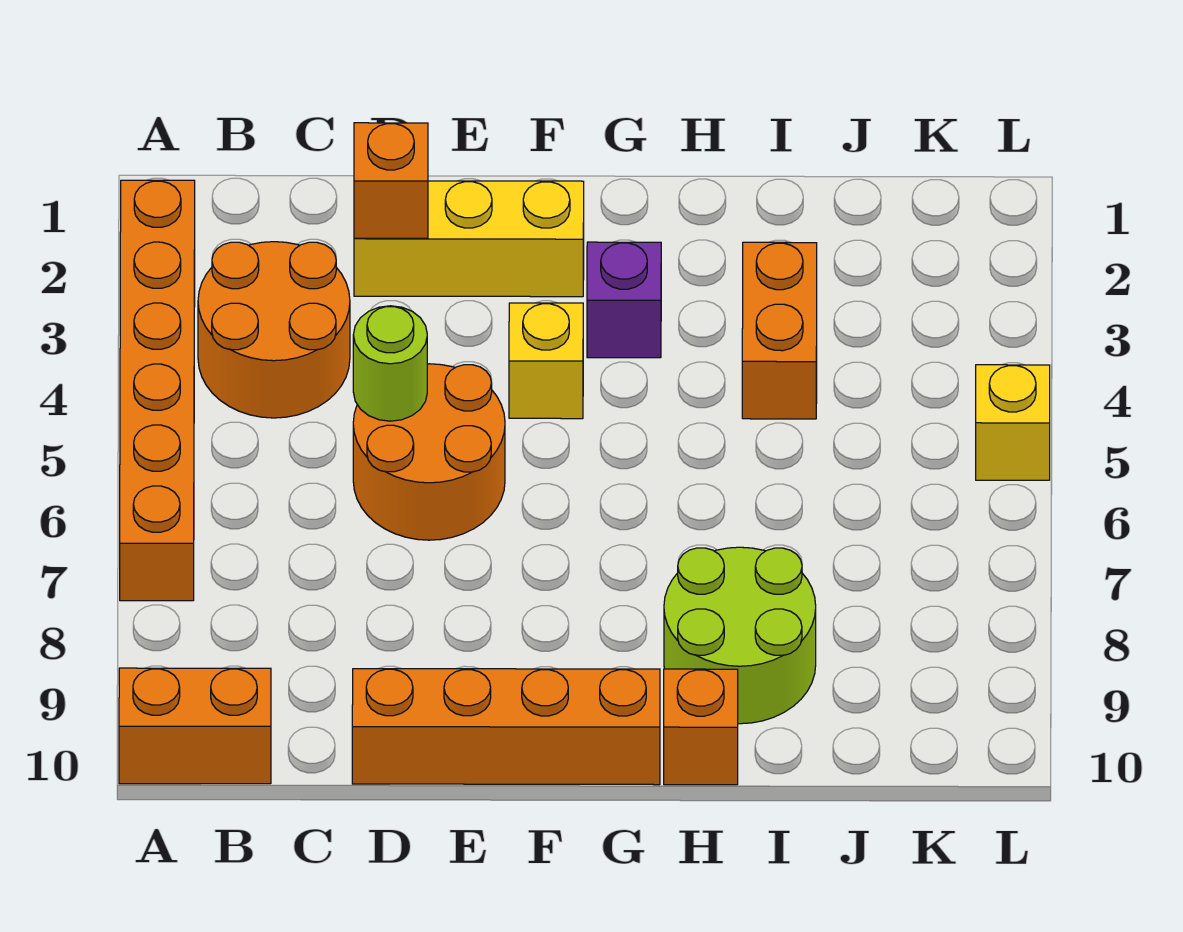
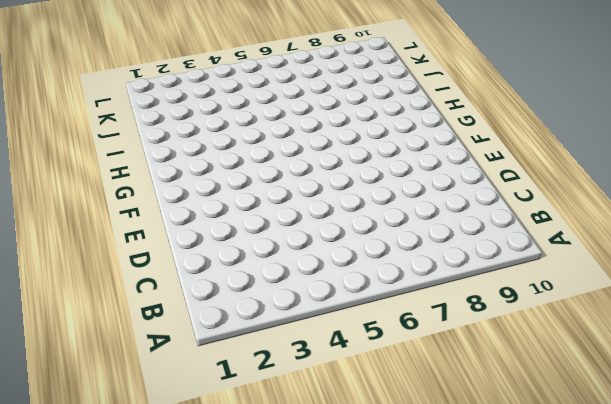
none -> orange 1x6 brick [120,180,195,601]
none -> orange 1x2 brick [119,668,271,784]
none -> orange 2x2 round brick [198,242,350,418]

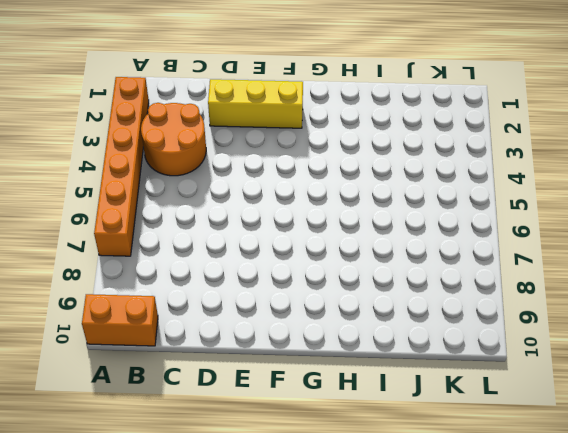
none -> orange 2x2 round brick [353,364,505,540]
none -> orange 1x4 brick [352,669,660,785]
none -> yellow 1x1 brick [509,303,583,419]

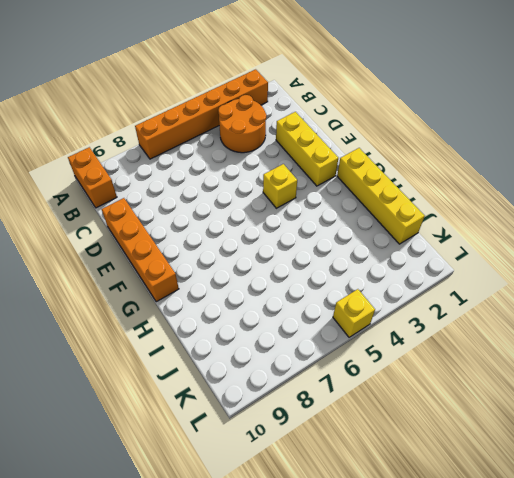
yellow 1x4 brick [337,148,425,244] -> none
none -> orange 2x2 round brick [353,364,505,540]
none -> purple 1x1 brick [587,242,661,358]
none -> lime 2x2 round brick [664,547,816,724]

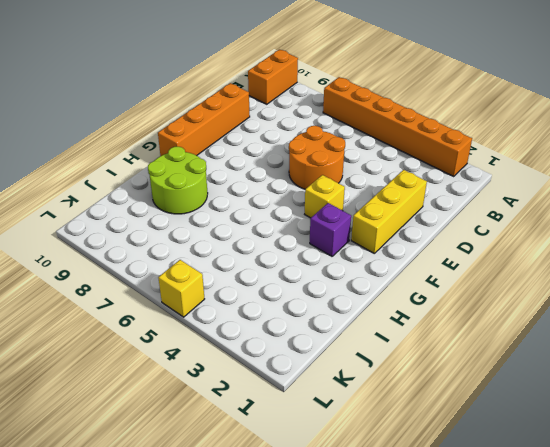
none -> orange 2x2 round brick [198,242,350,418]
none -> orange 1x1 brick [664,669,738,785]
none -> orange 1x2 brick [742,242,817,419]

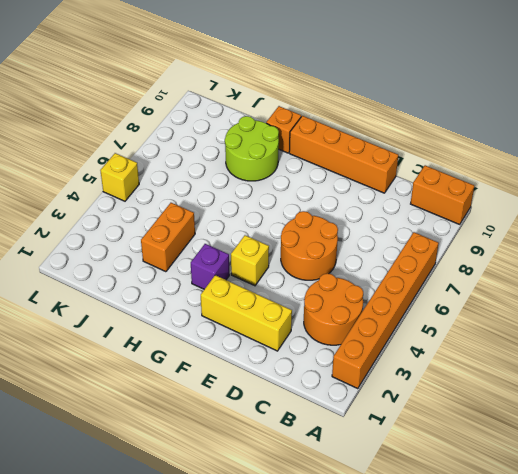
none -> orange 1x1 brick [354,123,428,238]
none -> lime 1x1 round brick [353,306,427,421]

